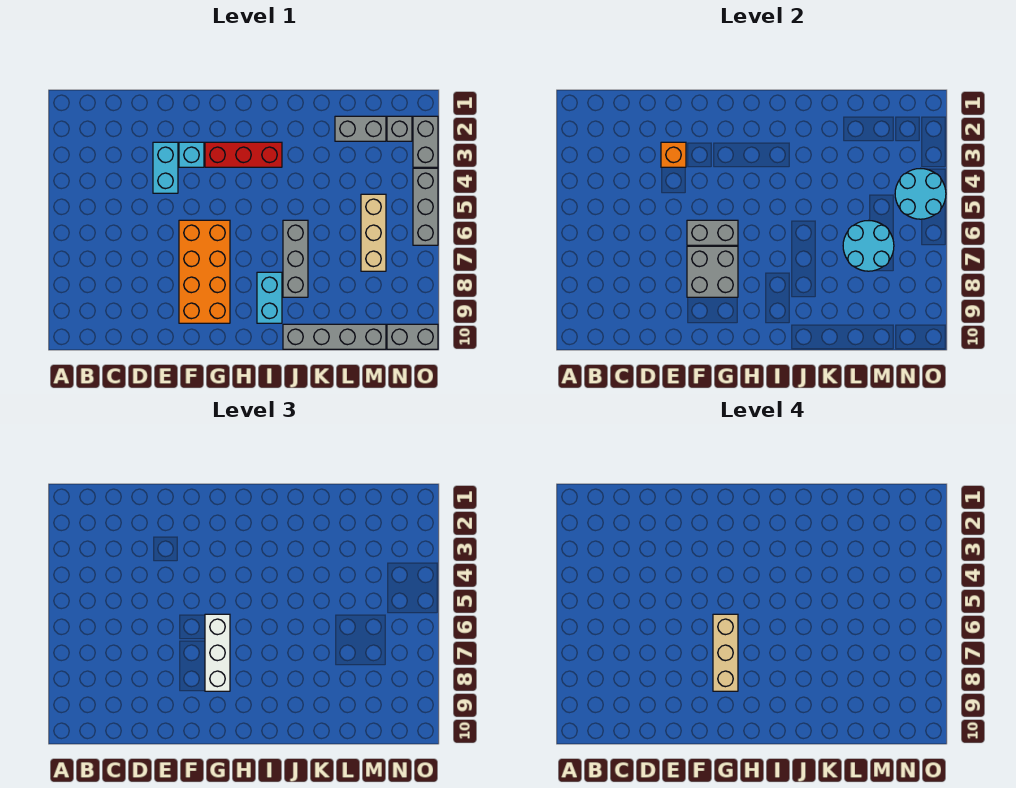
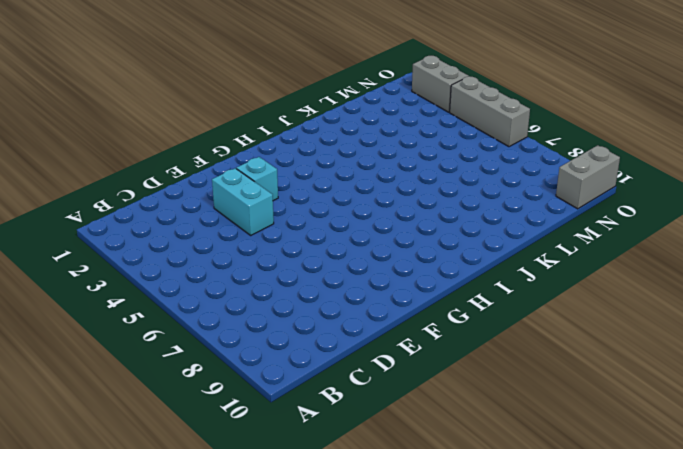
none -> orange 2x4 brick [179,220,230,323]
none -> red 1x3 brick [205,142,282,167]
none -> cyan 1x2 brick [257,272,282,323]

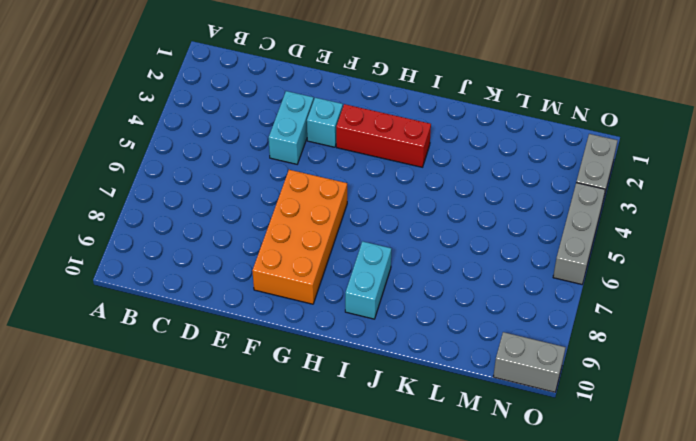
none -> grey 1x3 brick [283,220,308,297]
none -> grey 1x4 brick [283,324,386,349]
none -> grey 1x2 brick [335,116,386,141]

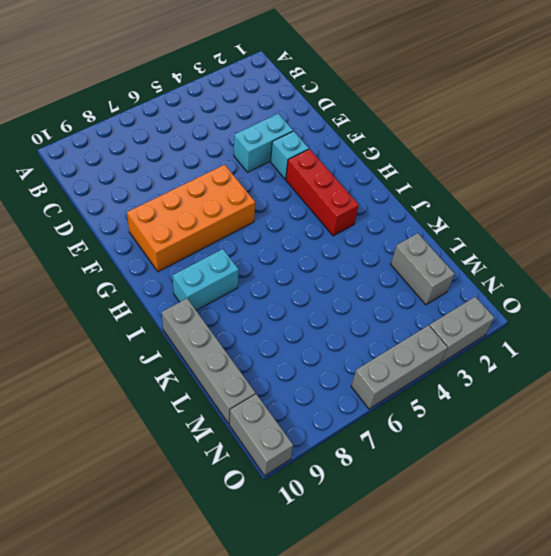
none -> grey 1x3 brick [283,220,308,297]
none -> tan 1x3 brick [361,194,386,271]
none -> grey 1x1 brick [387,116,412,141]

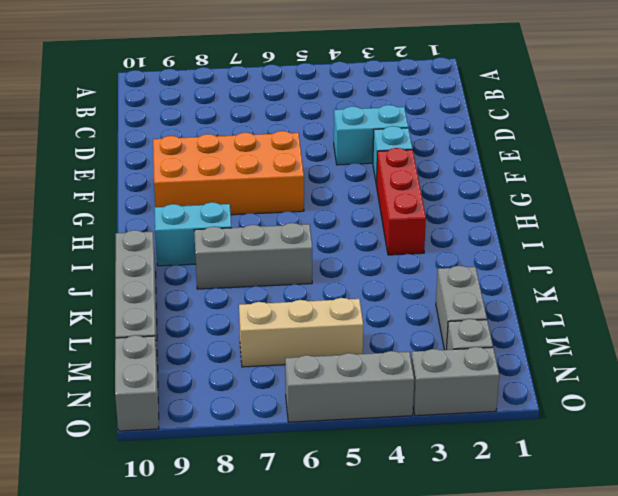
none -> orange 1x1 brick [661,142,686,167]
none -> grey 1x2 brick [687,220,738,245]
none -> grey 2x2 brick [687,246,738,297]

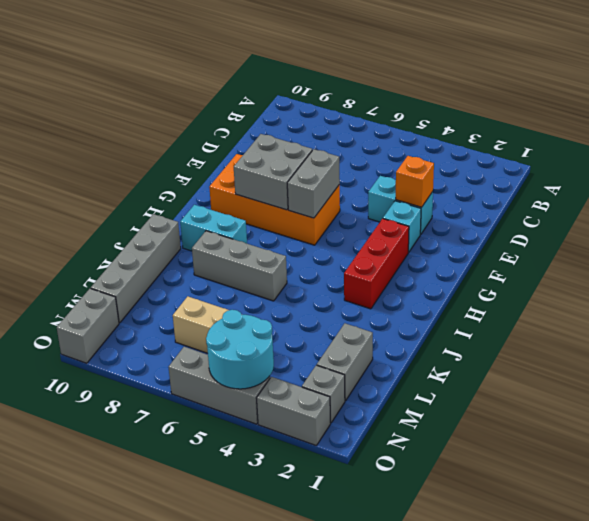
none -> cyan 2x2 round brick [843,221,894,271]
none -> white 1x3 brick [205,614,230,691]
none -> tan 1x3 brick [713,614,738,691]

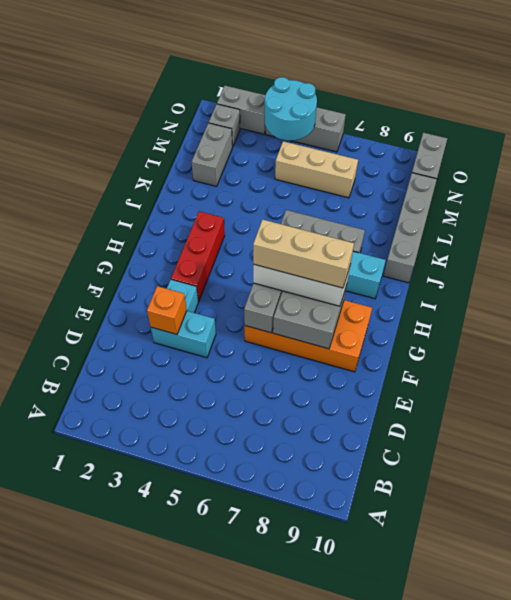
none -> cyan 2x2 round brick [843,221,894,271]

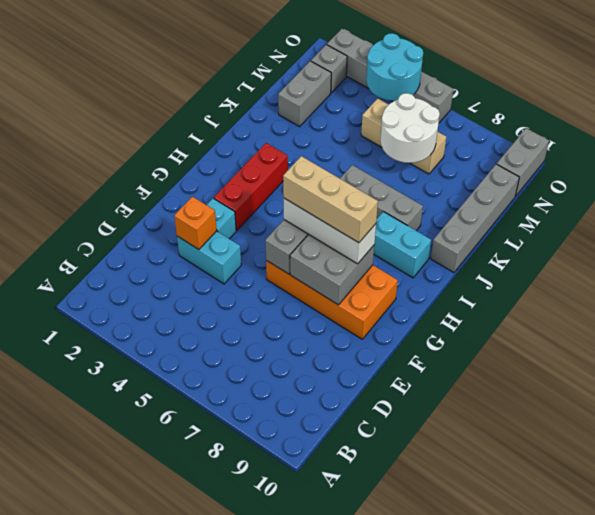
white 2x2 round brick [380,93,440,163] -> cyan 2x2 round brick [843,221,894,271]

